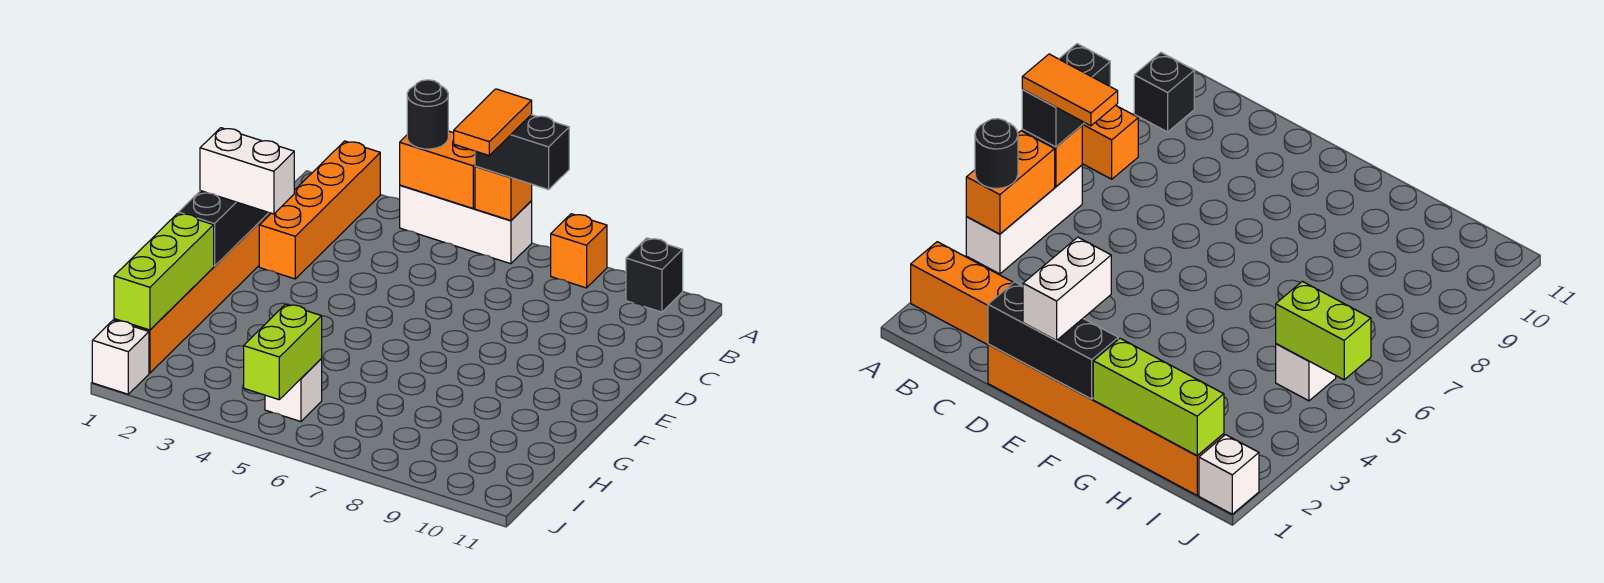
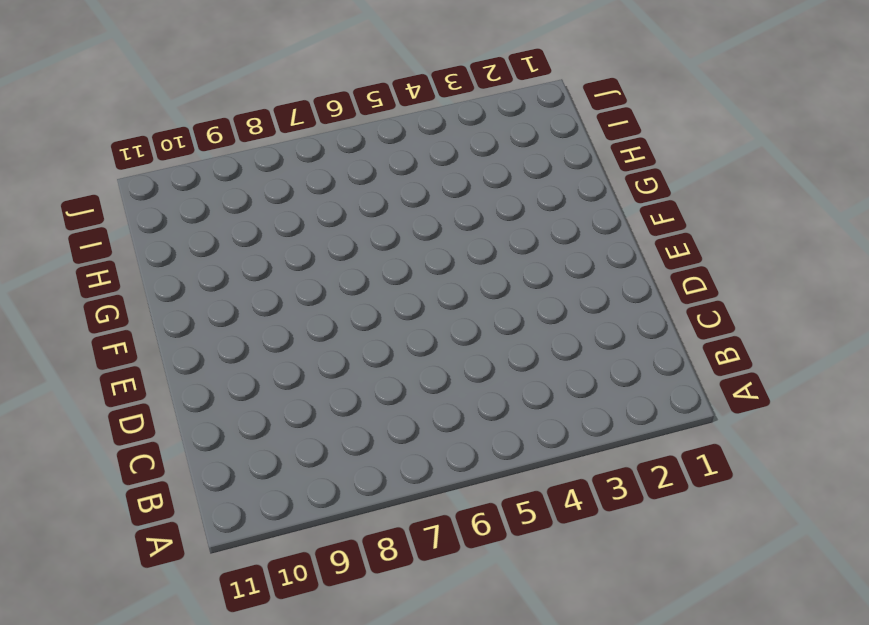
none -> orange 1x4 brick [259,141,380,279]
none -> white 1x3 brick [400,185,532,264]
none -> orange 1x1 brick [551,214,607,288]

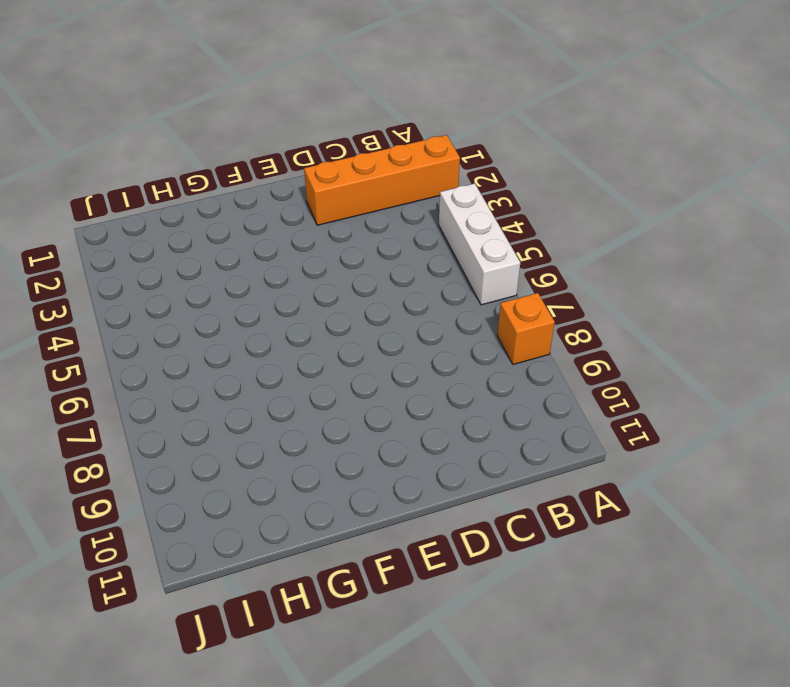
none -> black 1x1 brick [626,238,683,312]
none -> orange 1x6 brick [114,213,271,373]
none -> white 1x1 brick [265,359,322,422]

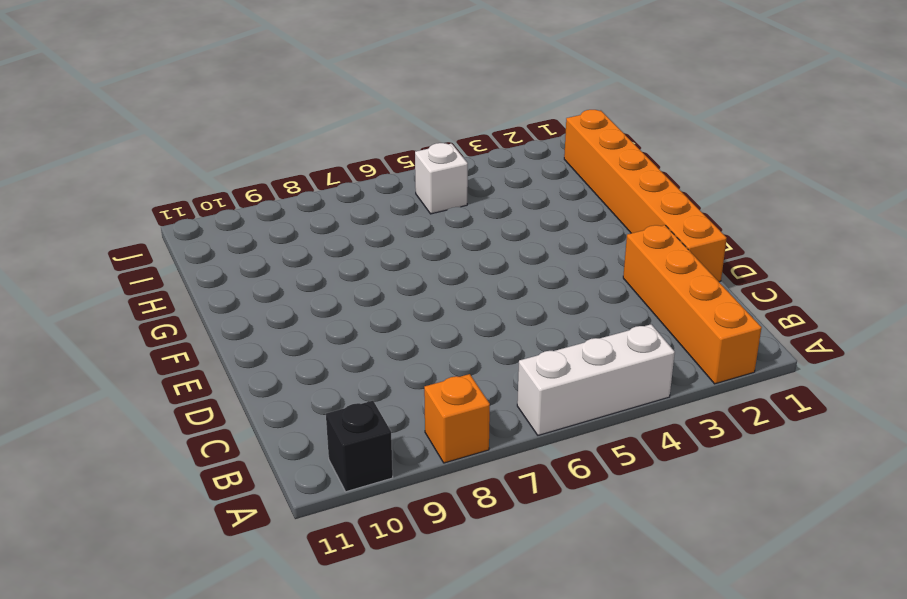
none -> white 1x1 brick [92,320,149,394]
none -> orange 1x2 brick [400,131,475,208]
none -> orange 1x1 brick [475,166,532,221]

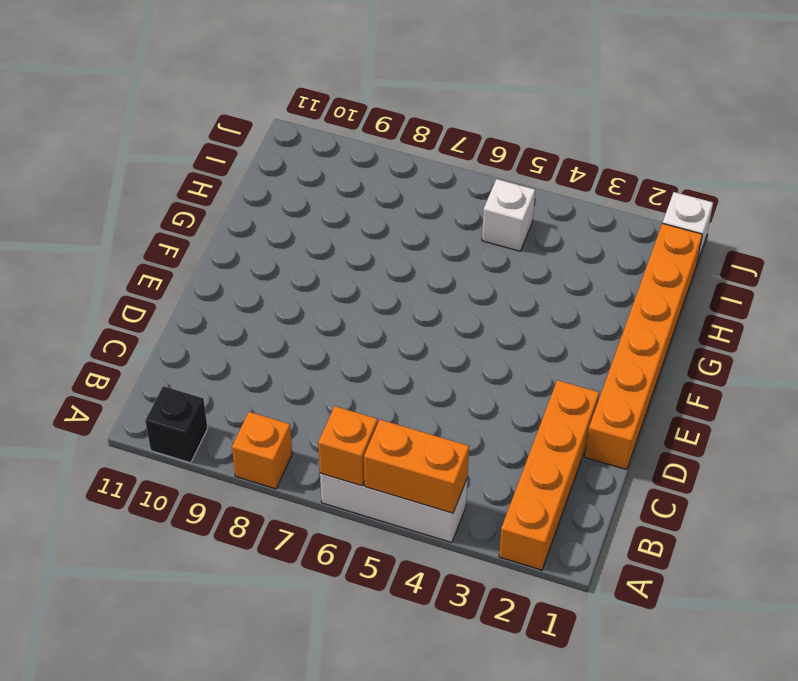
none -> black 1x3 brick [179,191,269,266]
none -> lime 1x3 brick [114,213,214,330]
none -> lime 1x2 brick [244,304,322,400]

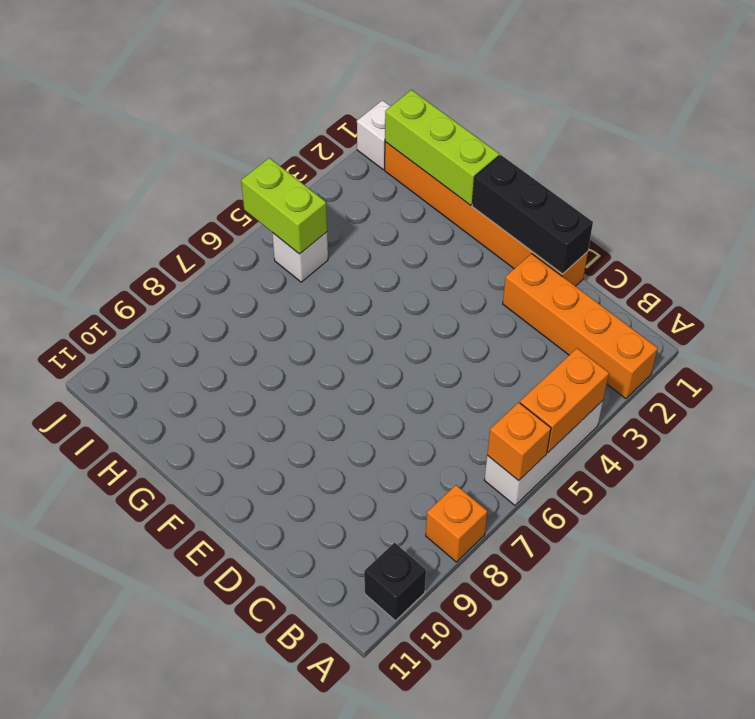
none -> black 1x1 round brick [407,80,448,149]
none -> black 1x2 brick [475,115,569,190]
none -> white 1x2 brick [200,128,294,214]

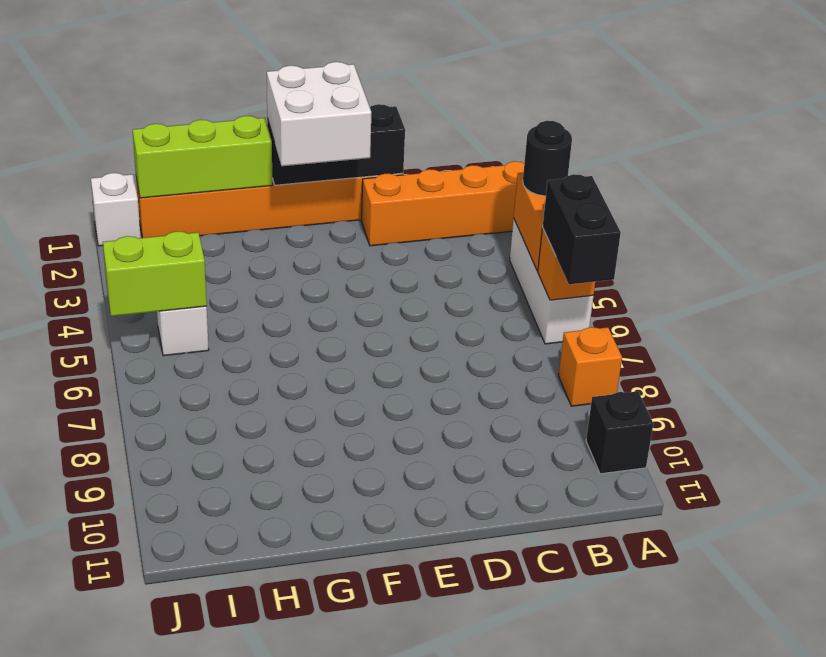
white 2x2 brick [267,62,371,166] -> white 1x2 brick [200,128,294,214]
none -> orange 1x2 tile [454,89,532,155]

